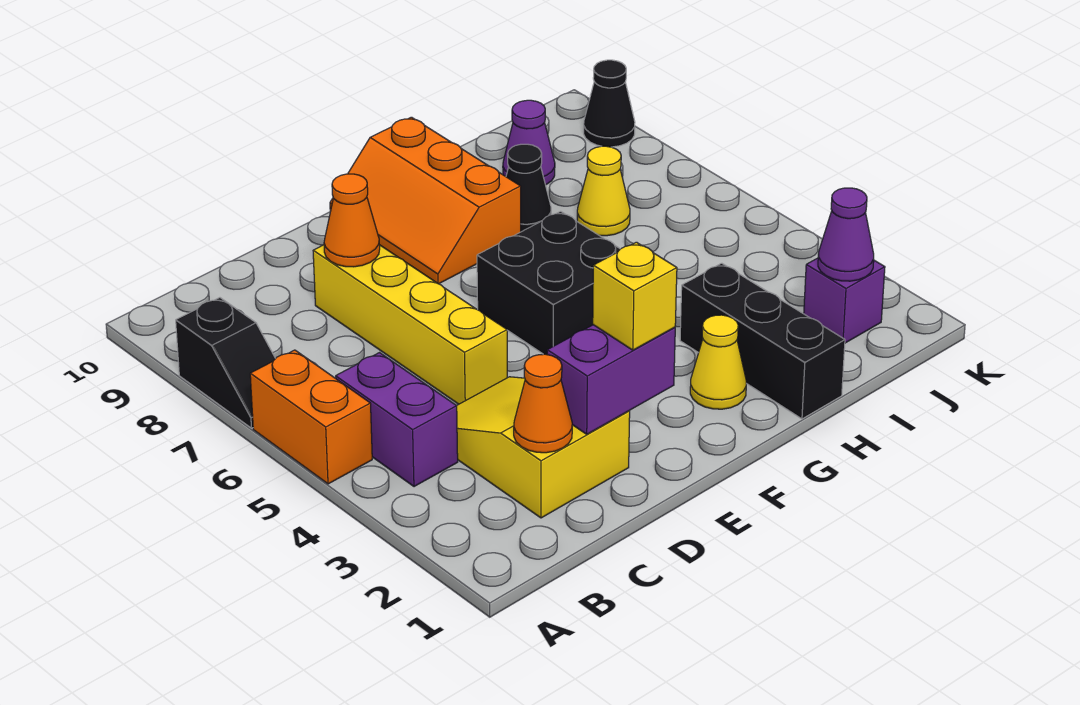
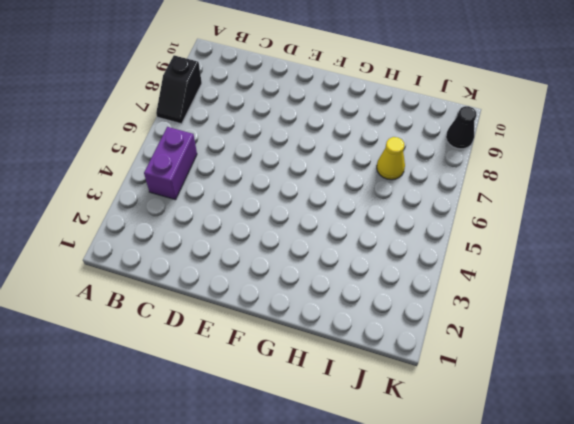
none -> orange 1x2 brick [250,350,372,484]
none -> yellow 2x3 slope [457,377,630,518]
none -> yellow 1x4 brick [313,245,507,404]

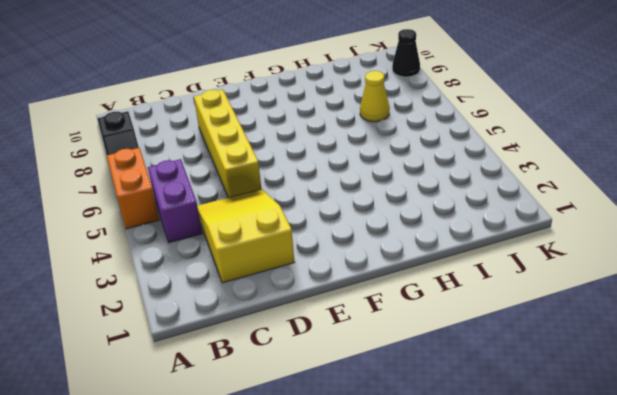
none -> black 2x2 brick [477,211,620,355]
none -> orange 2x3 slope [330,117,521,284]
none -> yellow 1x1 cone [690,315,746,409]

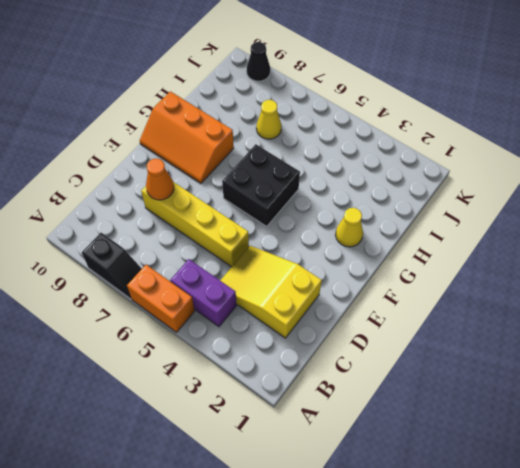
none -> black 1x3 brick [680,263,845,419]
none -> black 1x1 cone [506,144,551,232]
none -> purple 1x1 cone [503,100,555,185]

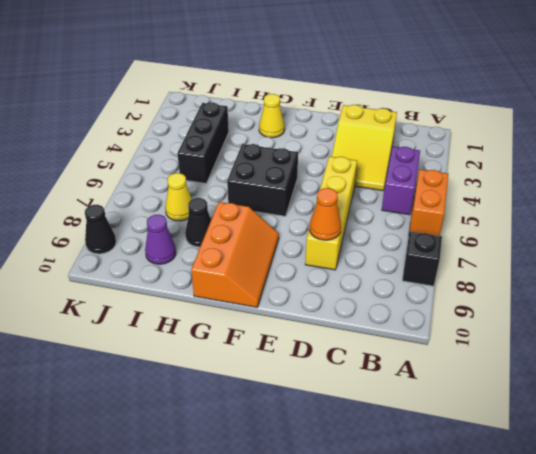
black 1x3 brick [178,102,229,184] -> black 1x3 brick moved to [680,263,845,419]
none -> purple 1x1 brick [804,258,885,343]
none -> orange 1x1 cone [514,354,572,453]
none -> purple 1x2 brick [547,325,675,434]

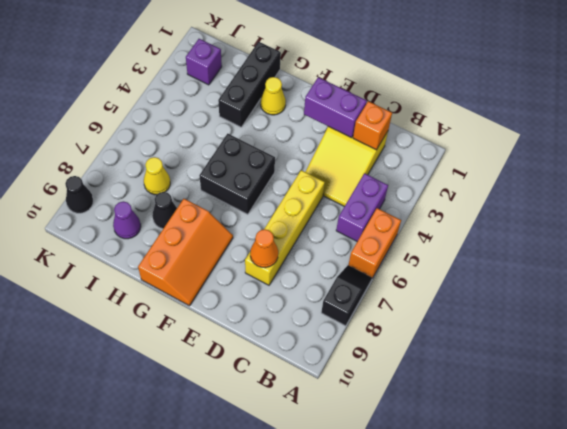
orange 1x1 brick [353,101,392,150] -> orange 1x1 cone [514,354,572,453]
none -> purple 1x1 cone [818,188,874,281]
none -> yellow 1x1 brick [593,242,677,350]

